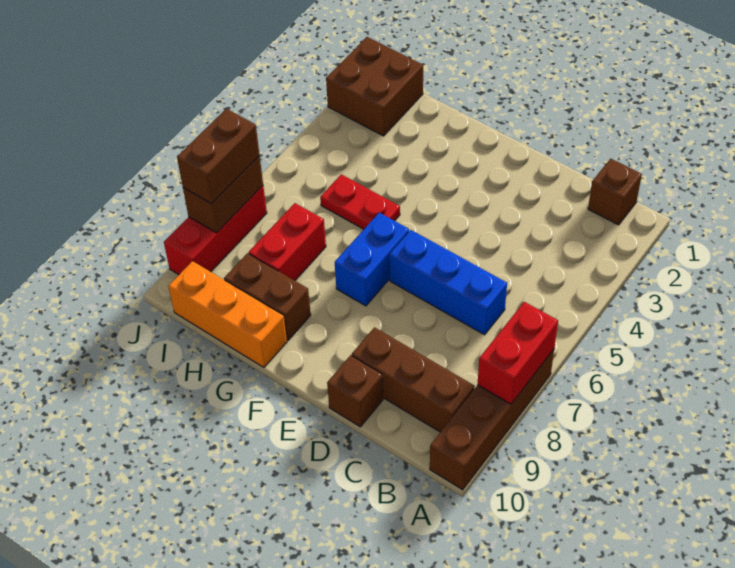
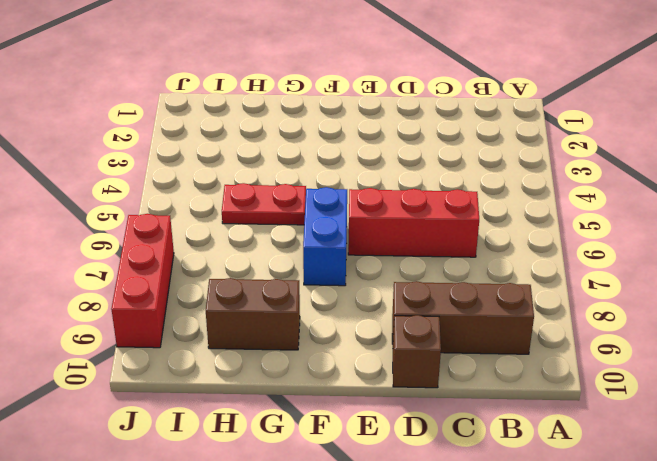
red 1x3 brick [348,188,479,257] -> blue 1x3 brick [389,230,507,335]
none -> brown 1x4 brick [430,349,554,490]
none -> brown 1x1 brick [588,159,642,225]
none -> orange 1x3 brick [168,261,287,367]

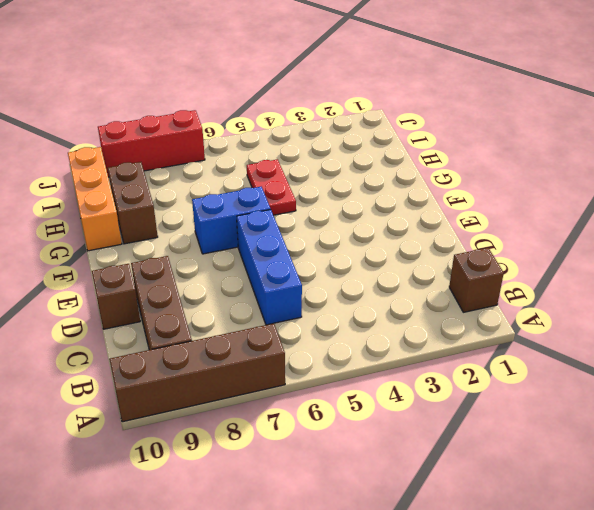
none -> red 1x2 brick [249,203,326,281]
none -> brown 2x2 brick [326,37,423,136]
none -> red 1x2 brick [477,302,558,404]

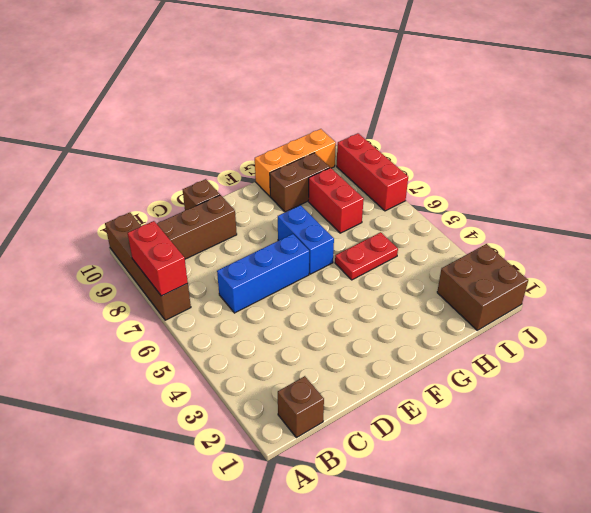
none -> brown 1x2 brick [183,156,263,233]
none -> brown 1x2 brick [177,109,260,204]

